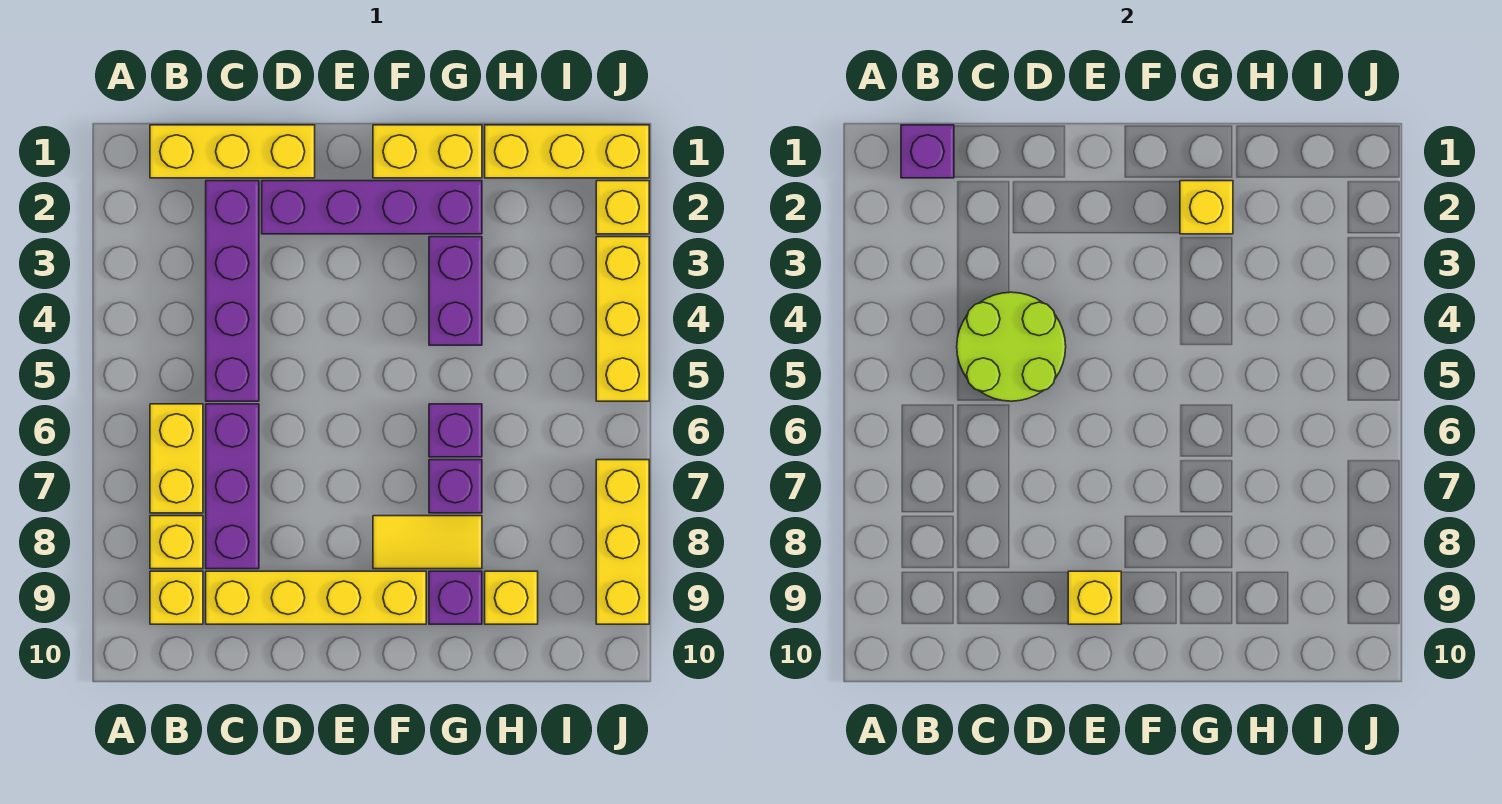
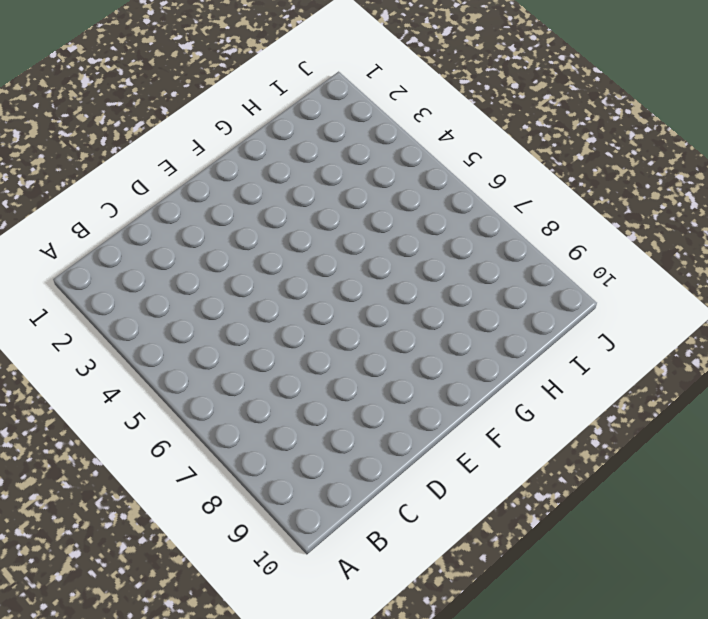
none -> yellow 1x3 brick [150,125,315,178]
none -> yellow 1x2 brick [150,404,203,513]
none -> yellow 1x1 brick [150,516,203,569]

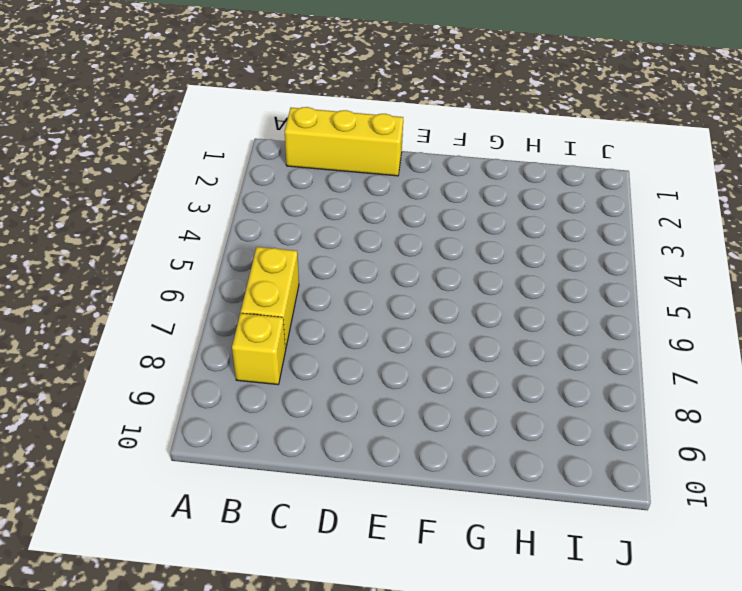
none -> yellow 1x1 brick [150,571,203,624]
none -> purple 1x4 brick [206,181,259,401]
none -> purple 1x3 brick [206,404,259,569]

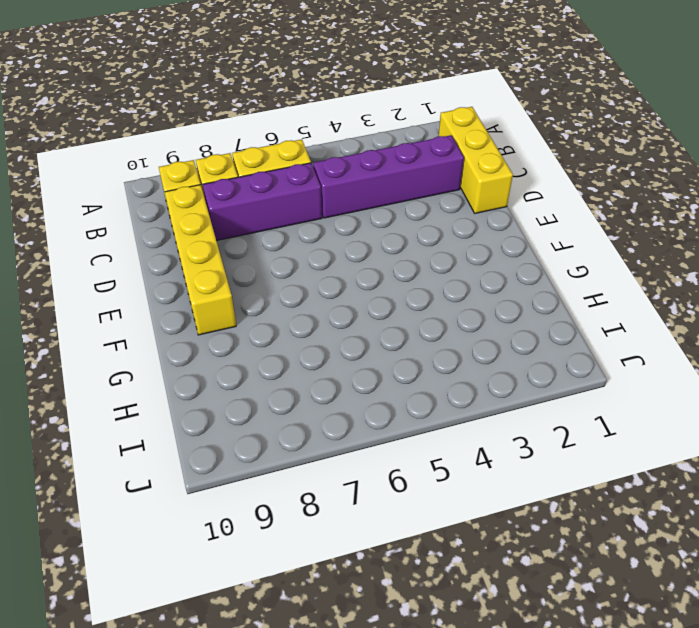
none -> purple 1x4 brick [262,181,482,234]
none -> yellow 1x2 brick [373,125,482,178]
none -> yellow 1x2 tile [373,516,482,569]

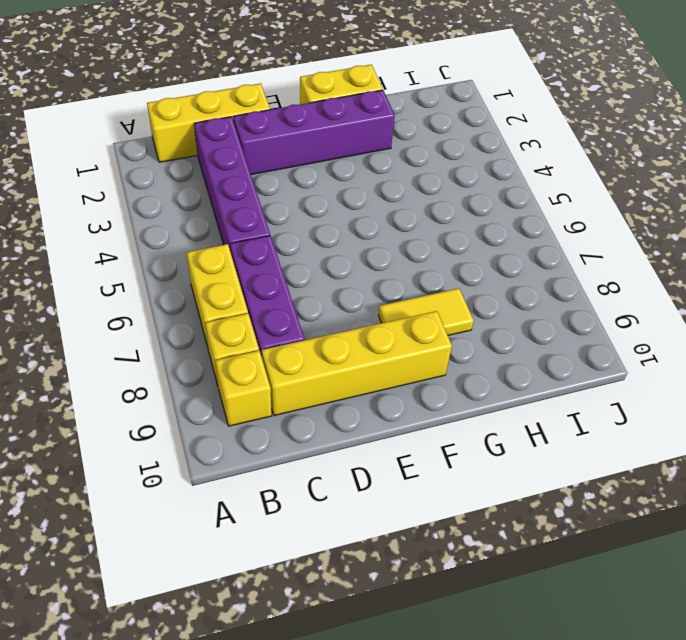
none -> purple 1x2 brick [429,237,482,345]
none -> purple 1x1 brick [429,404,482,457]
none -> purple 1x1 brick [429,460,482,513]

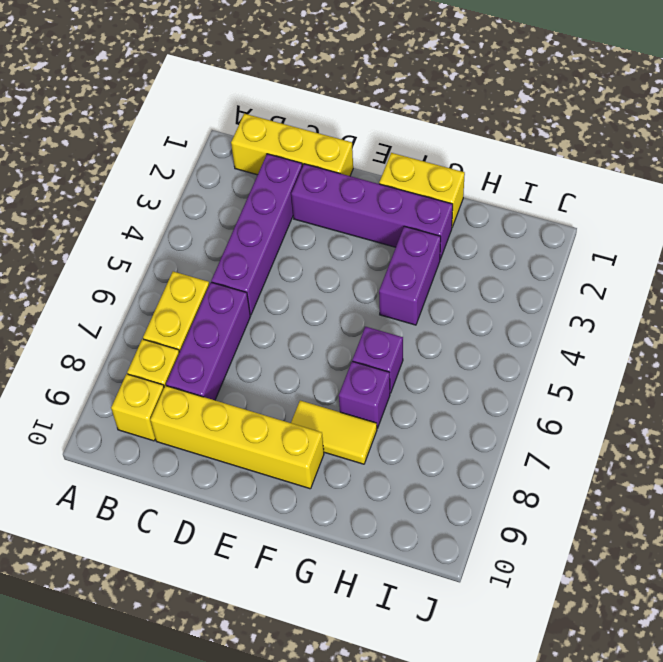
none -> purple 1x1 brick [429,571,482,624]
none -> yellow 1x3 brick [485,125,649,178]
none -> yellow 1x1 brick [485,571,538,624]

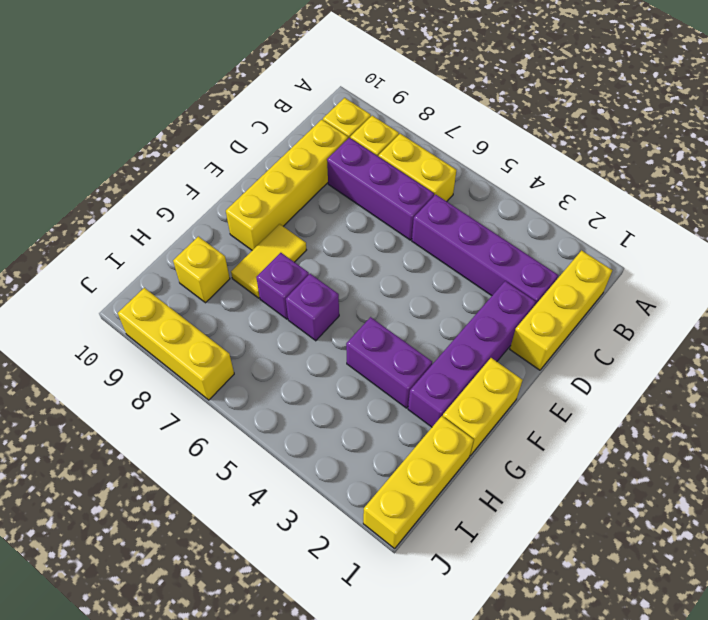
none -> purple 1x1 brick [429,571,482,624]
none -> yellow 1x1 brick [596,181,649,234]
none -> yellow 1x3 brick [596,237,649,401]

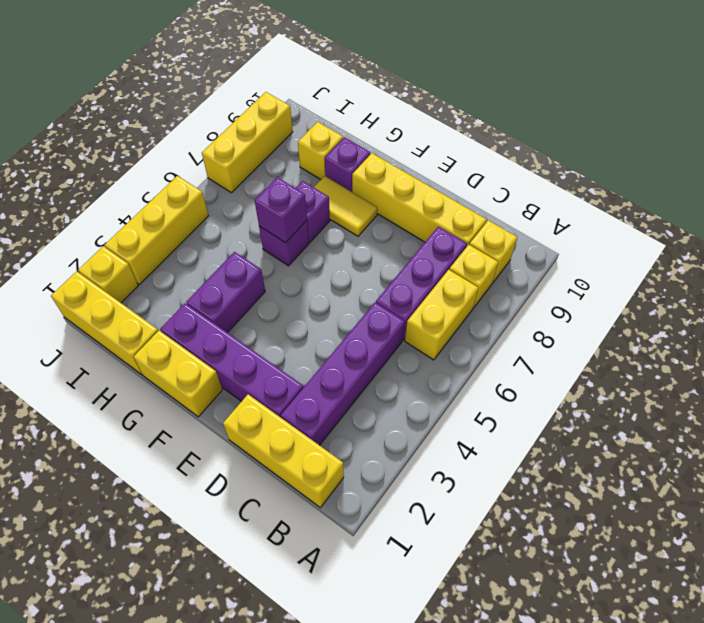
purple 1x1 brick [255,177,307,243] -> purple 1x1 brick moved to [901,125,954,178]
none -> lime 2x2 round brick [957,292,1066,401]
none -> yellow 1x1 brick [1068,571,1121,624]
none -> yellow 1x1 brick [1180,181,1233,234]

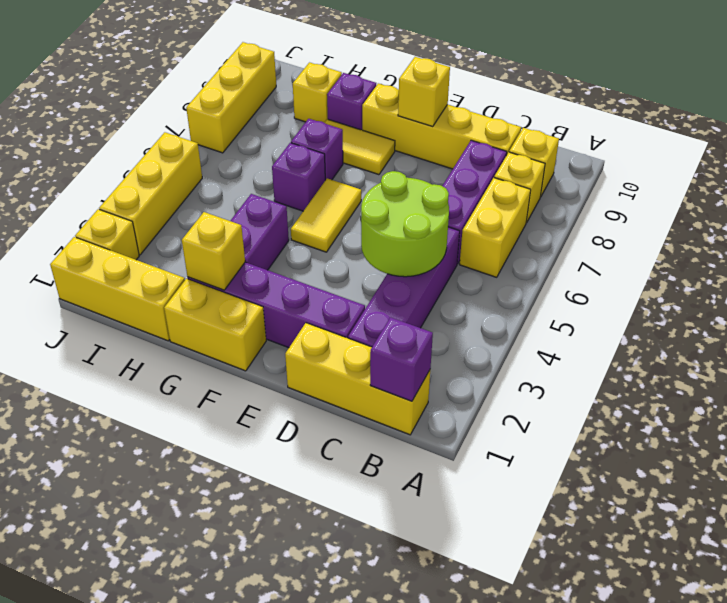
yellow 1x2 tile [291,178,361,252] -> none

